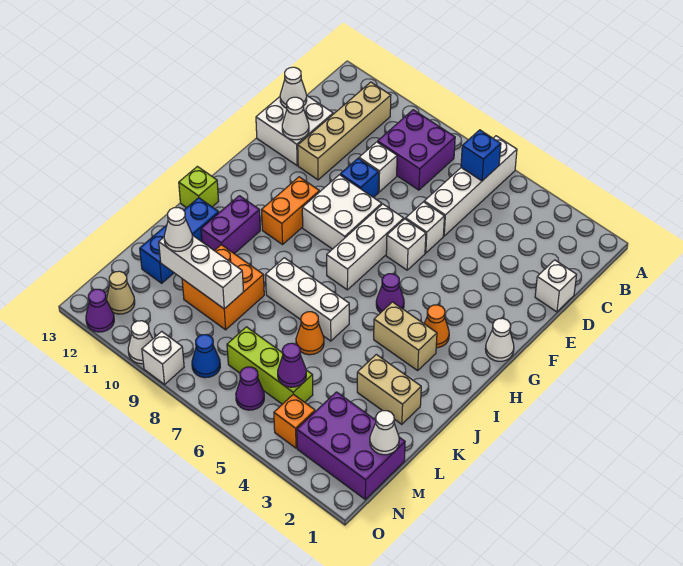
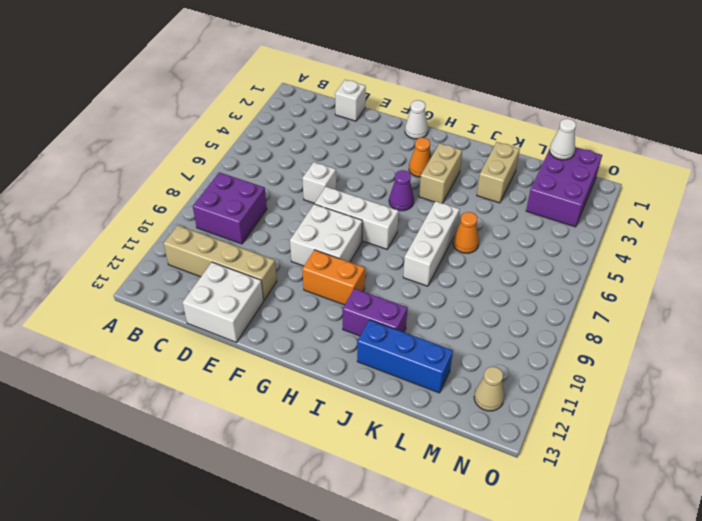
none -> white 1x4 brick [424,136,517,236]
none -> white 1x1 brick [359,142,397,192]
none -> blue 1x1 brick [340,158,379,197]
none -> white 1x1 brick [386,219,426,270]

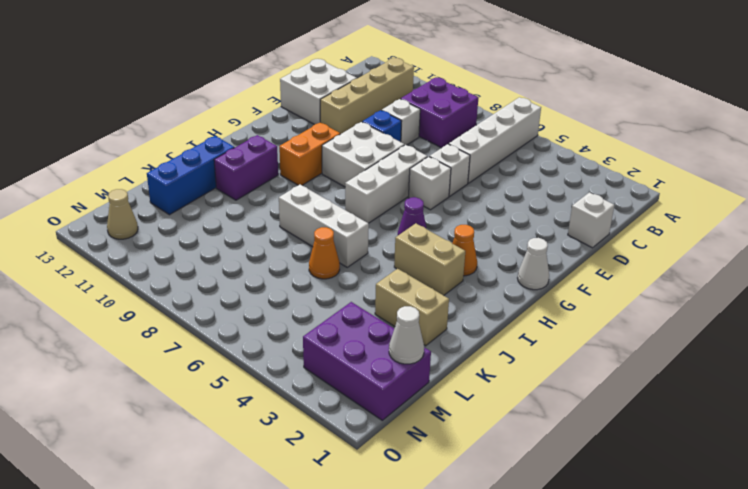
none -> lime 1x1 brick [179,166,219,208]
none -> orange 2x2 brick [182,245,264,330]
none -> lime 1x3 brick [227,327,313,404]
none -> orange 1x1 brick [274,394,315,448]

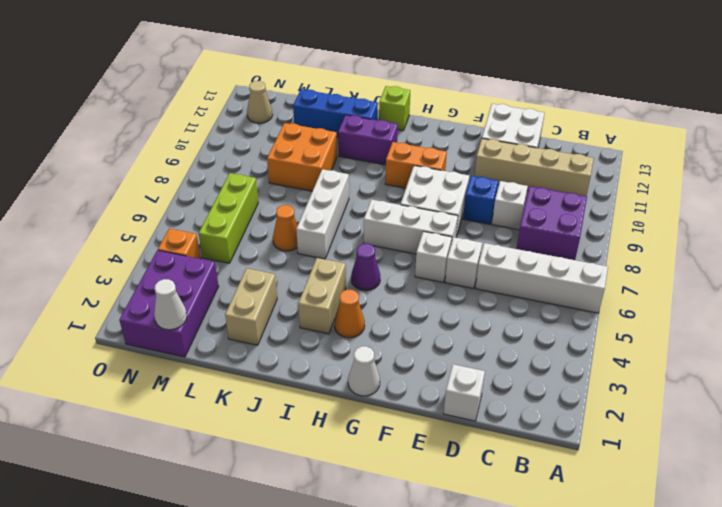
none -> purple 1x1 cone [236,367,264,410]
none -> blue 1x1 cone [192,335,220,378]
none -> white 1x1 brick [142,331,184,384]
none -> white 1x1 cone [128,321,153,364]

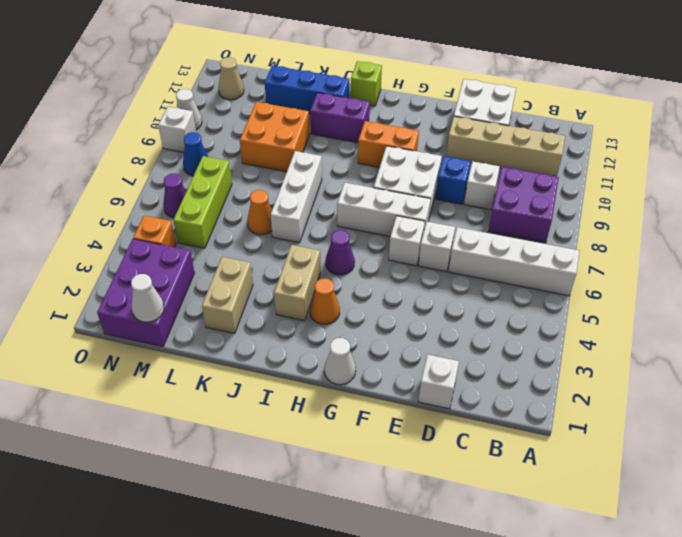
none -> purple 1x1 cone [86,289,114,332]
none -> blue 1x1 brick [461,130,501,181]
none -> white 1x1 cone [280,67,307,108]
none -> white 1x1 cone [282,97,309,140]

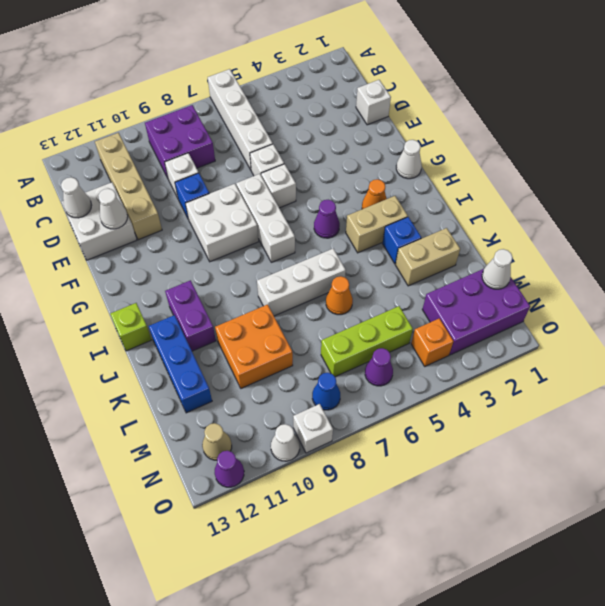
blue 1x1 brick [383,217,421,264] -> blue 1x1 brick moved to [461,130,501,181]
none -> orange 1x2 brick [262,177,319,244]
none -> white 1x3 brick [159,235,243,309]
none -> purple 1x1 cone [278,343,306,387]
none -> white 1x1 cone [164,207,193,251]

